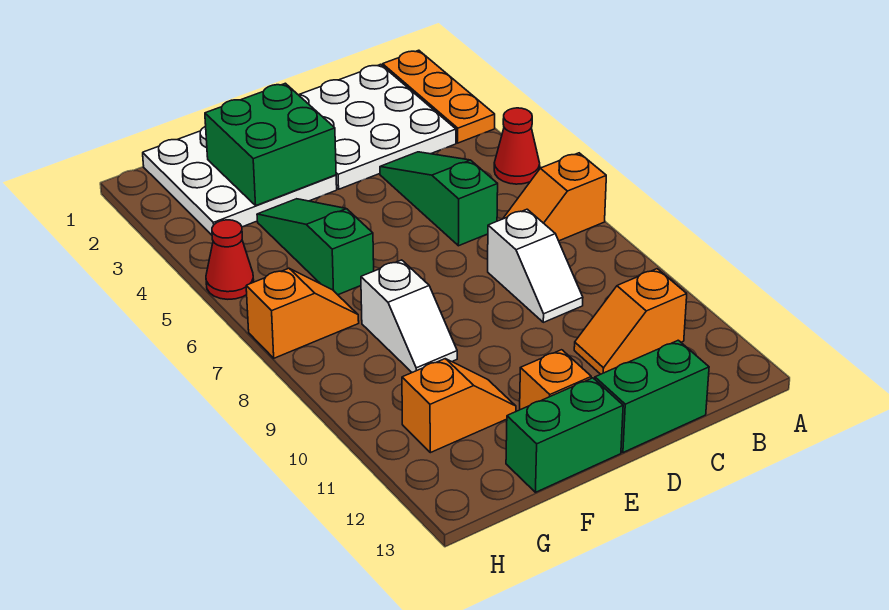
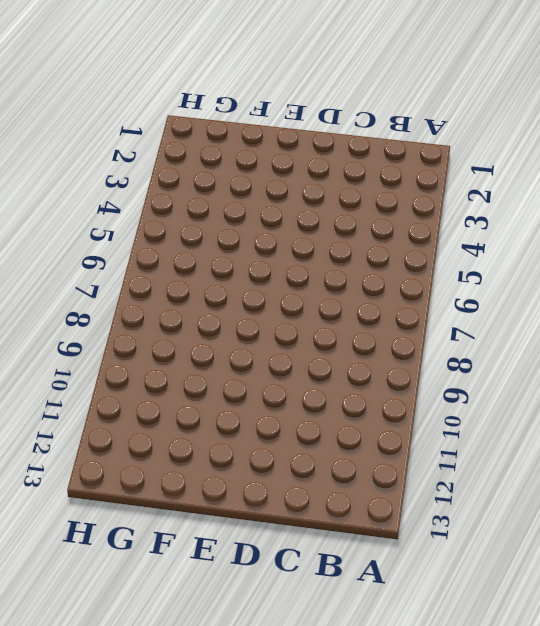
none -> orange 1x3 plate [383,50,495,143]
none -> red 1x1 cone [494,108,540,184]
none -> orange 1x2 slope [503,153,606,241]

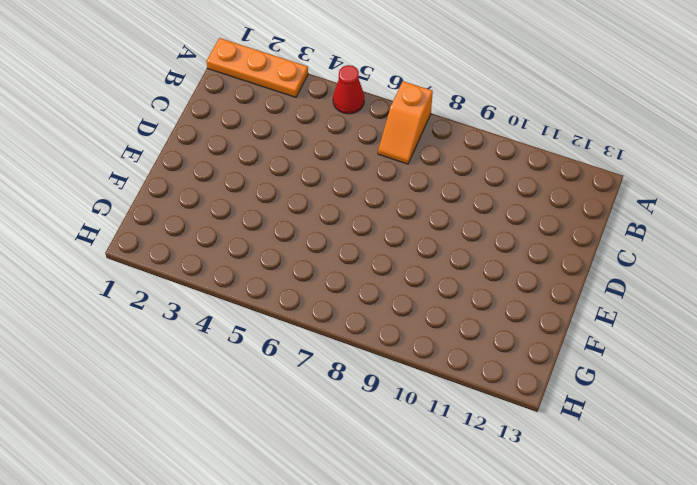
none -> white 3x3 plate [299,64,456,189]
none -> orange 1x2 slope [574,269,687,374]
none -> green 1x3 slope [380,152,498,246]

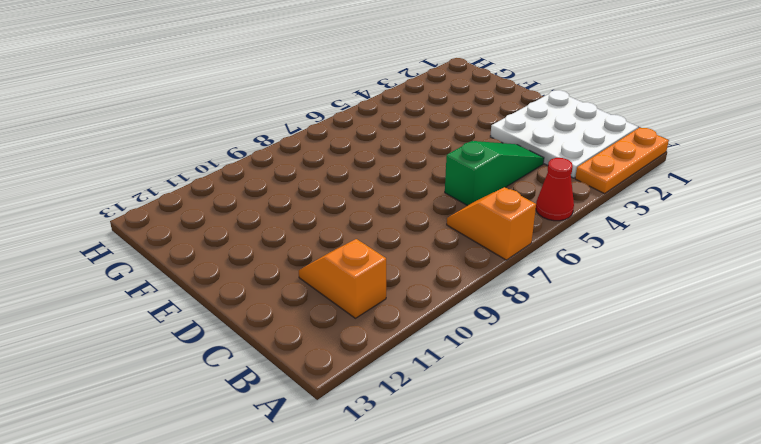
none -> white 1x2 slope [488,209,583,322]
none -> green 1x2 brick [595,340,709,453]
none -> white 3x3 plate [143,126,337,235]

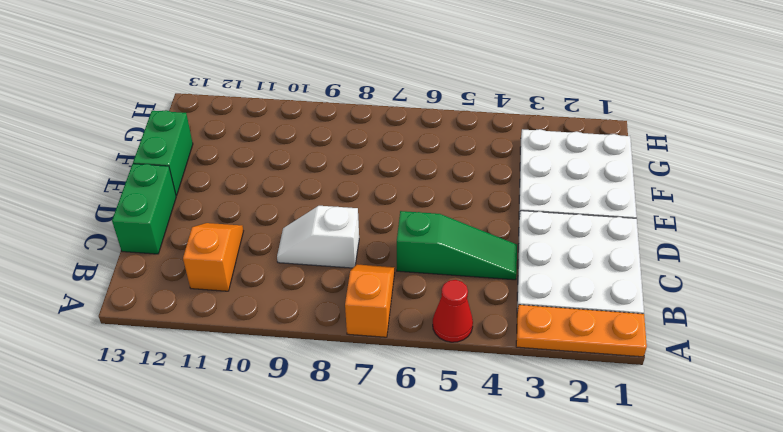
none -> orange 1x1 brick [520,350,591,410]
none -> green 1x3 slope [257,199,374,295]
none -> white 1x2 slope [361,260,457,372]

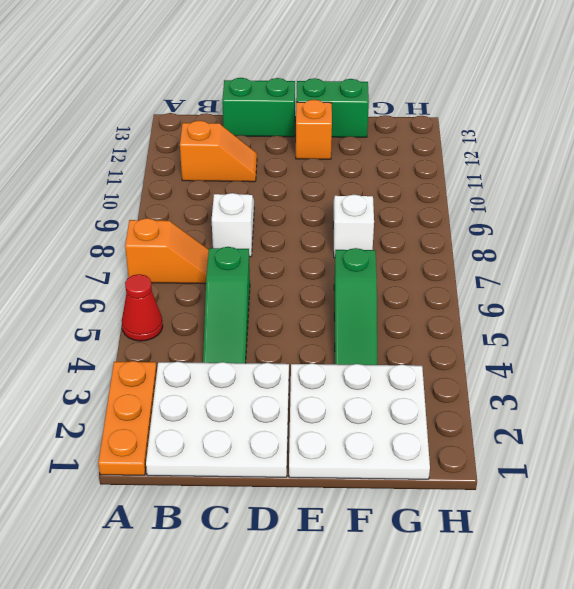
none -> orange 1x2 slope [402,359,516,453]
none -> orange 1x2 slope [246,268,359,358]
none -> red 1x1 cone [206,220,254,299]

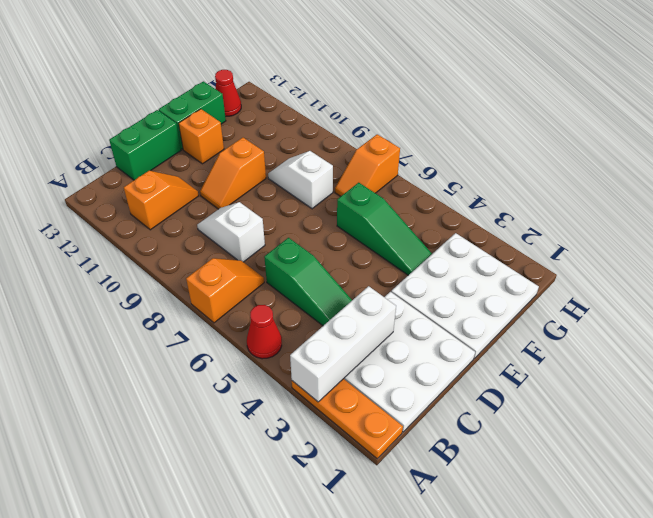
white 1x3 brick [290,286,396,402] -> none
orange 1x2 slope [200,138,266,209] -> orange 1x2 slope moved to [402,359,516,453]
red 1x1 cone [215,70,241,117] -> red 1x1 cone moved to [206,220,254,299]
none -> green 2x2 brick [205,83,336,205]

